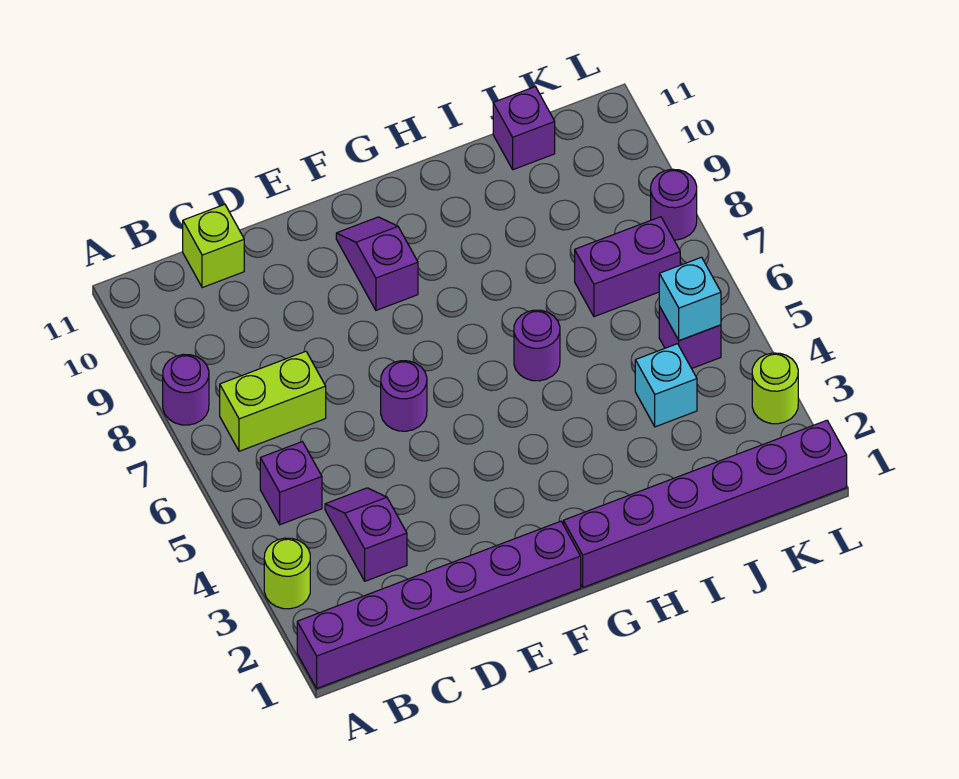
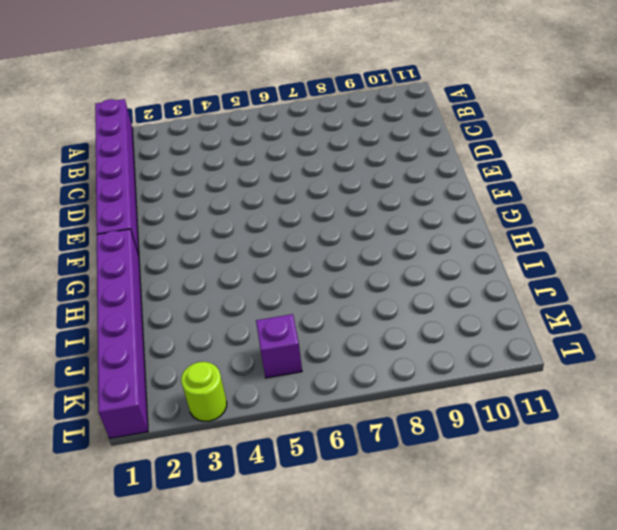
none -> lime 1x1 round brick [264,538,310,609]
none -> purple 1x1 round brick [163,354,209,425]
none -> purple 1x1 brick [260,442,322,525]

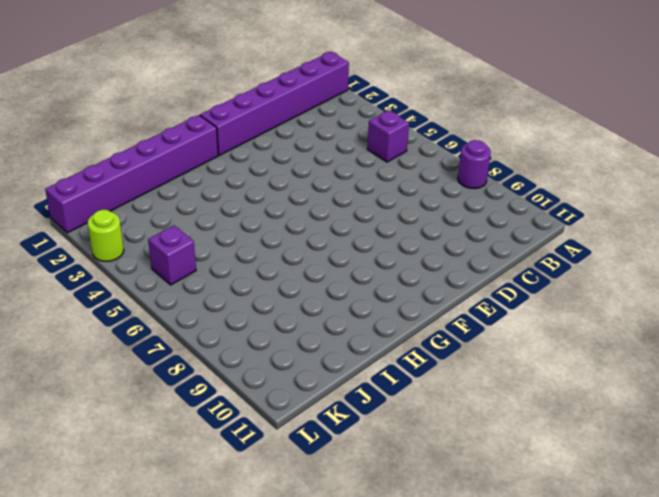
none -> lime 1x1 round brick [264,538,310,609]
none -> lime 1x2 brick [220,351,326,451]
none -> purple 1x2 slope [325,488,407,581]

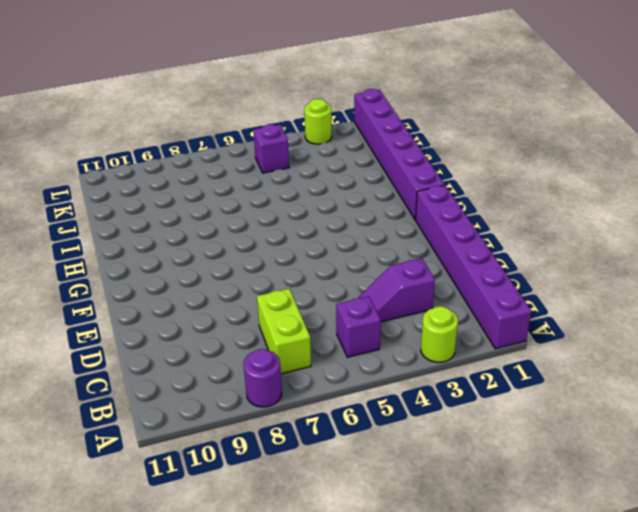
none -> lime 1x1 brick [183,204,244,288]
none -> purple 1x1 round brick [381,361,427,431]
none -> purple 1x2 slope [336,217,418,310]

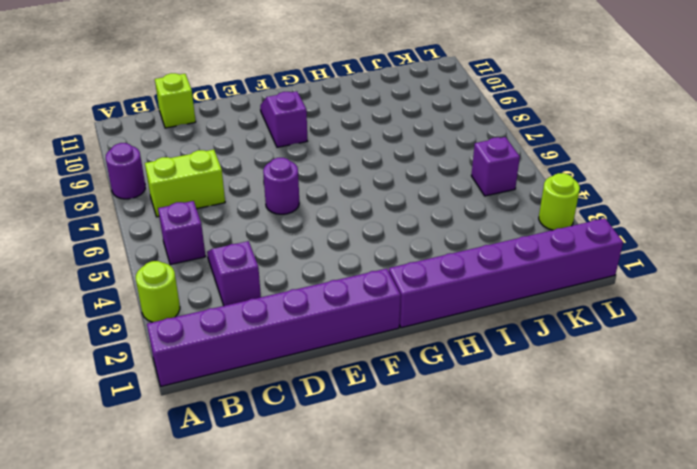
none -> purple 1x1 round brick [514,310,560,381]
none -> cyan 1x1 brick [635,344,697,427]
none -> purple 1x2 brick [575,217,680,317]

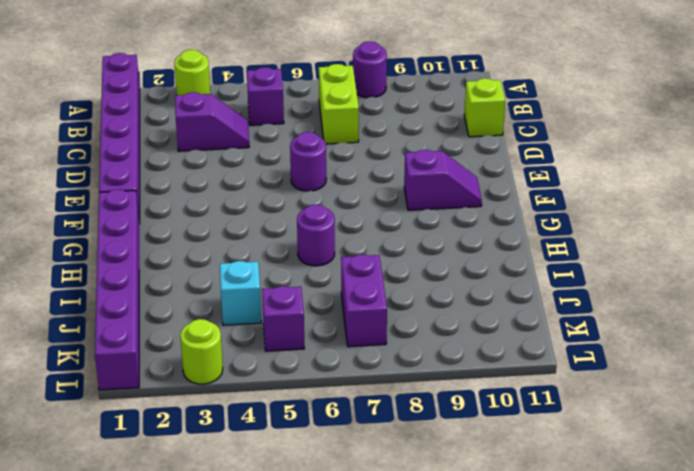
none -> purple 1x1 brick [493,87,555,170]
none -> purple 1x1 round brick [651,169,697,240]
none -> cyan 1x1 brick [659,257,721,341]

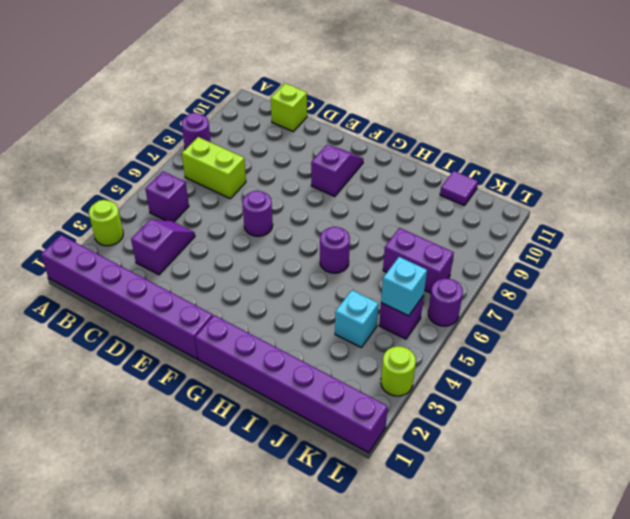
purple 1x1 tile [440,171,478,206] -> purple 1x1 brick [493,87,555,170]
purple 1x1 round brick [428,278,463,326] -> purple 1x1 round brick moved to [651,169,697,240]

